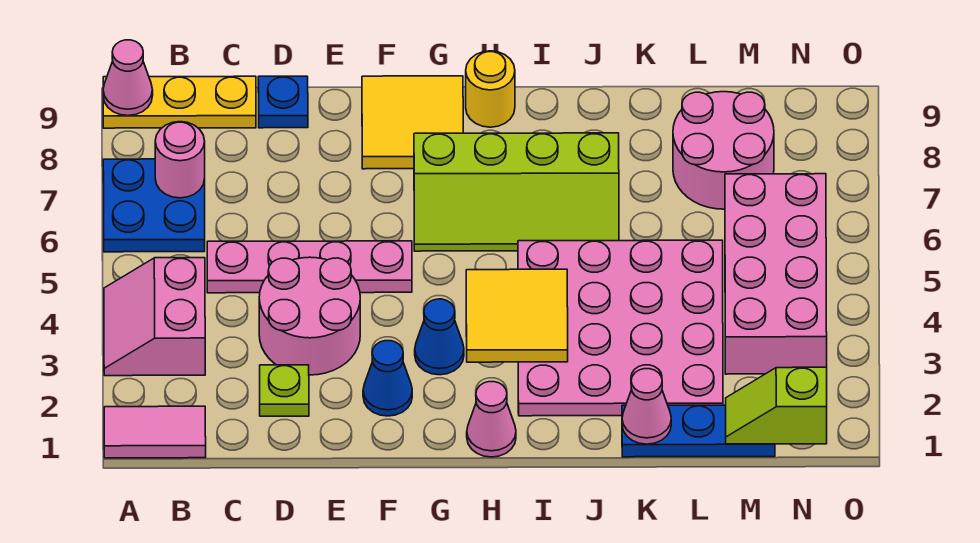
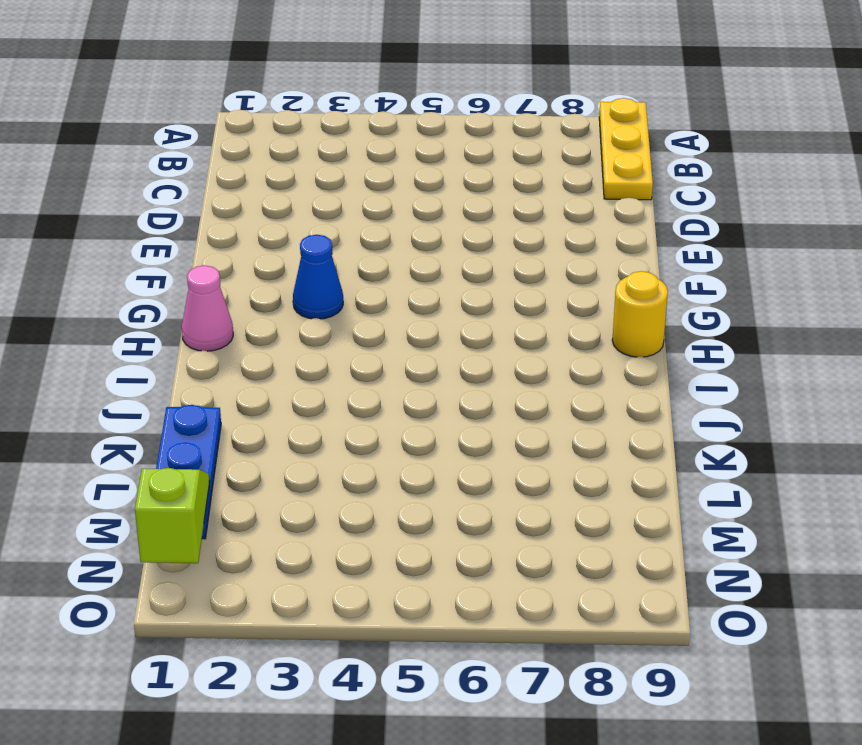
none -> pink 1x2 tile [104,406,206,458]
none -> pink 2x2 slope [104,258,205,376]
none -> blue 2x2 plate [103,159,205,252]

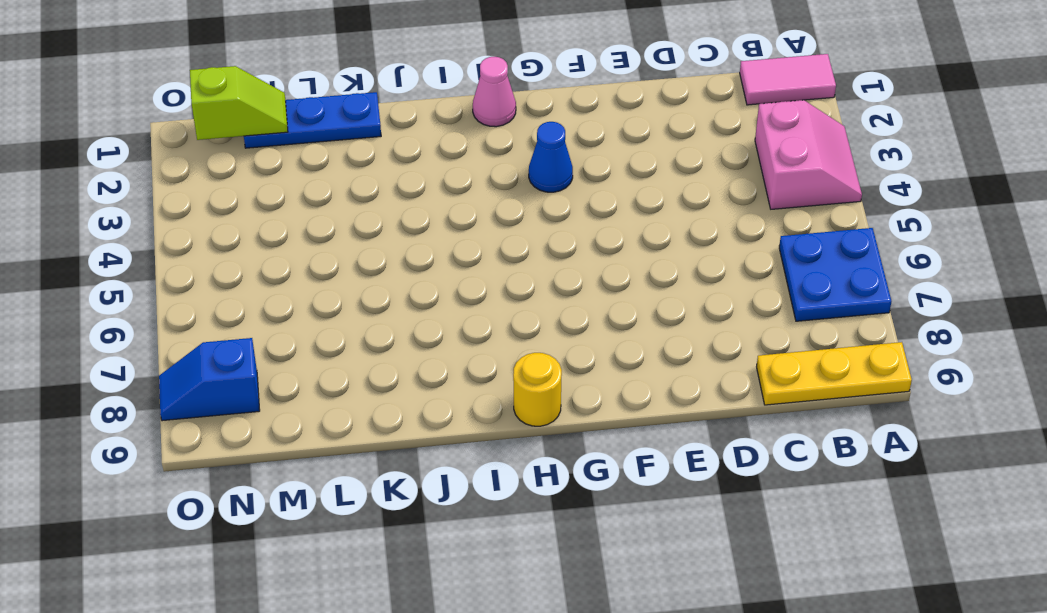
blue 1x2 slope [159,338,260,421] -> none
none -> pink 1x4 plate [207,241,412,293]
none -> lime 1x1 plate [260,365,309,416]
none -> pink 2x2 round brick [259,257,360,375]

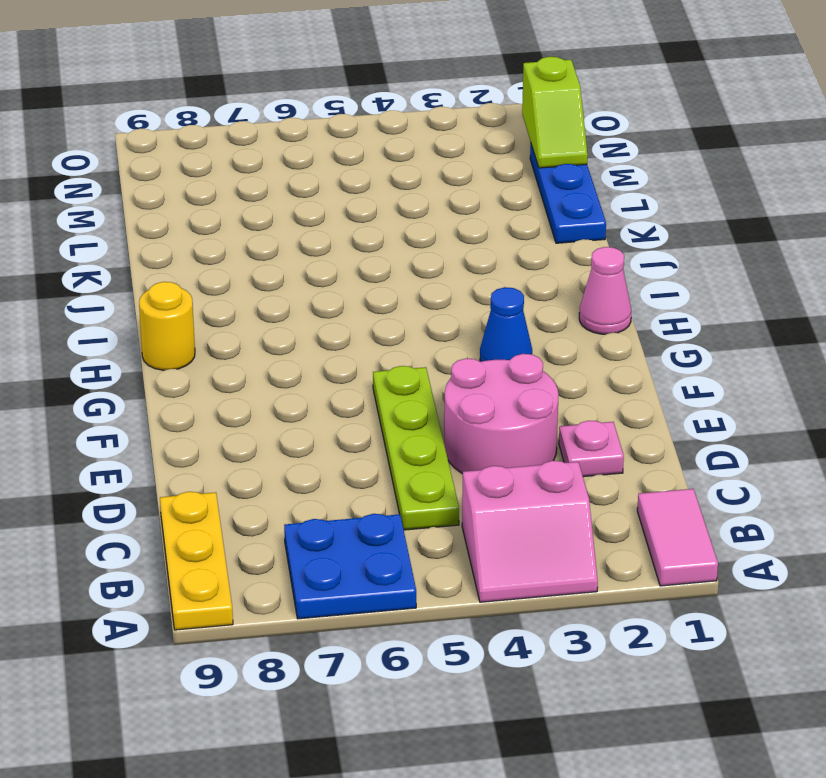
lime 1x4 plate [373,366,459,530] -> pink 1x4 plate [207,241,412,293]
pink 1x1 plate [559,421,624,477] -> lime 1x1 plate [260,365,309,416]
none -> blue 1x1 plate [258,76,308,128]
none -> blue 1x1 cone [363,341,412,416]
none -> yellow 2x2 tile [362,76,463,169]

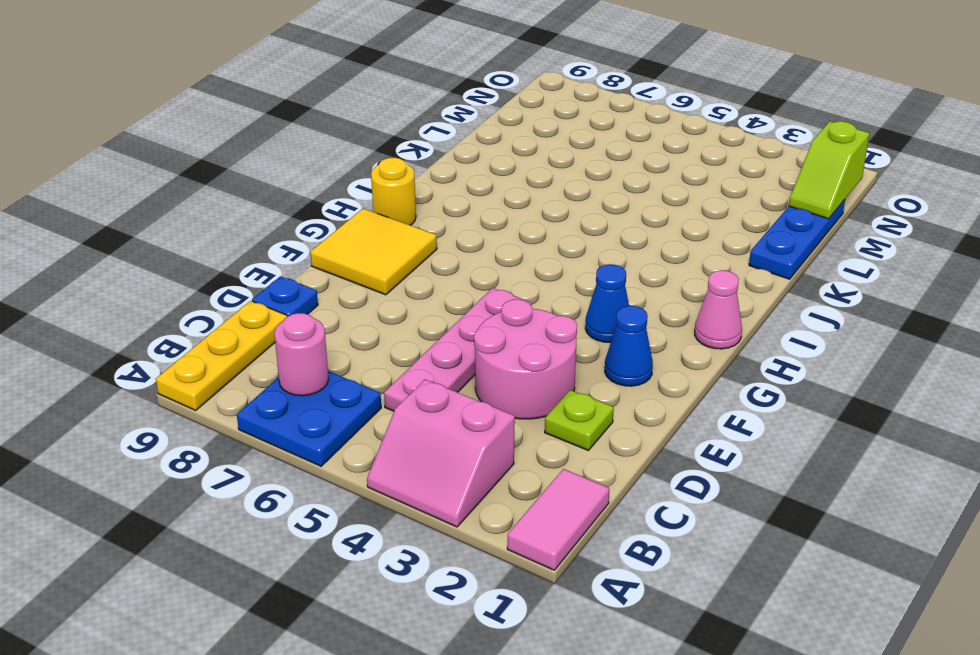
none -> lime 2x4 slope [414,133,619,251]
none -> pink 4x4 plate [518,240,723,416]
none -> pink 2x2 round brick [673,92,774,209]

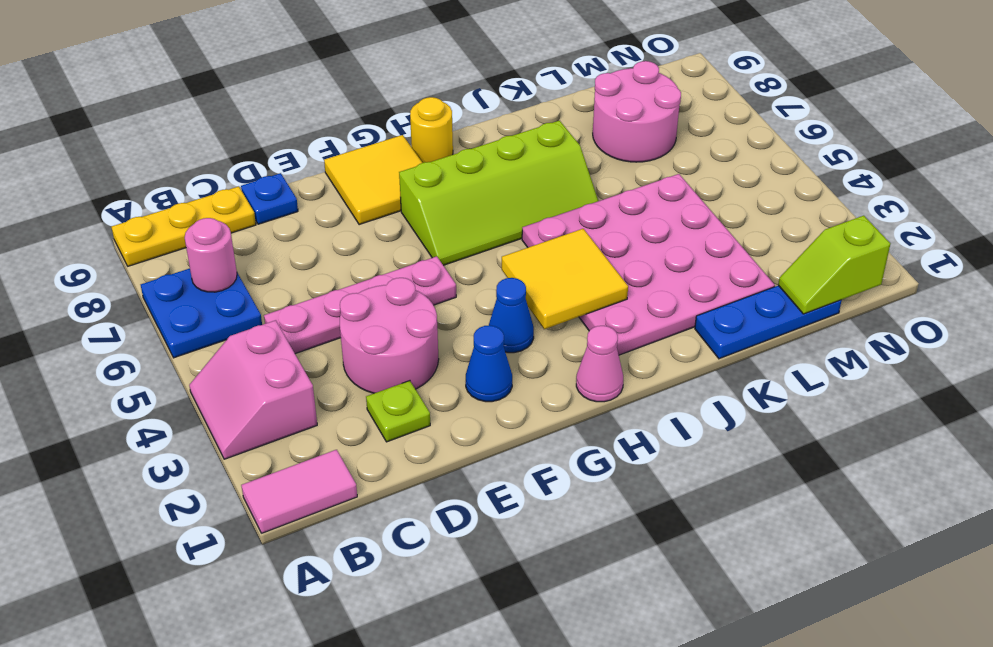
none -> pink 2x4 brick [725,174,827,374]
none -> pink 1x1 cone [103,40,153,116]
none -> pink 1x1 cone [622,369,671,444]

